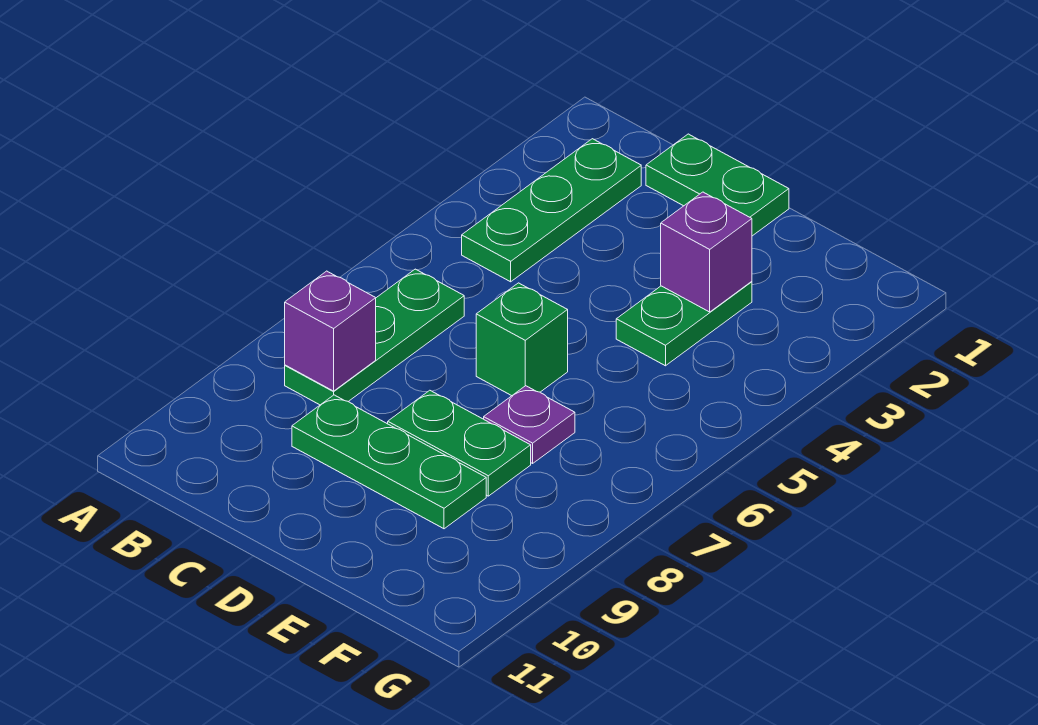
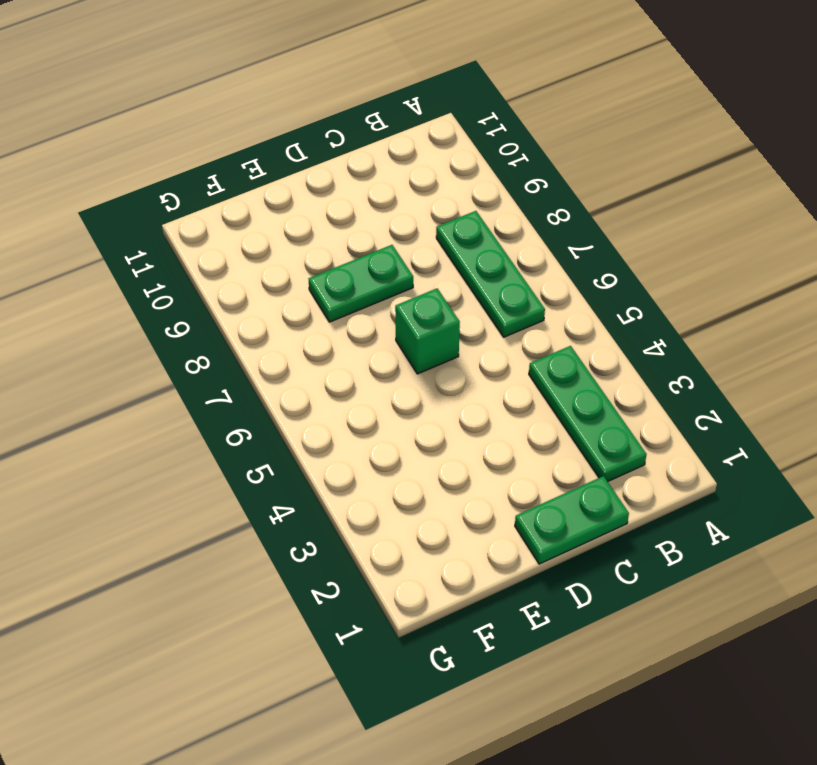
none -> green 1x3 plate [292,395,486,529]
none -> green 1x2 plate [616,282,752,366]

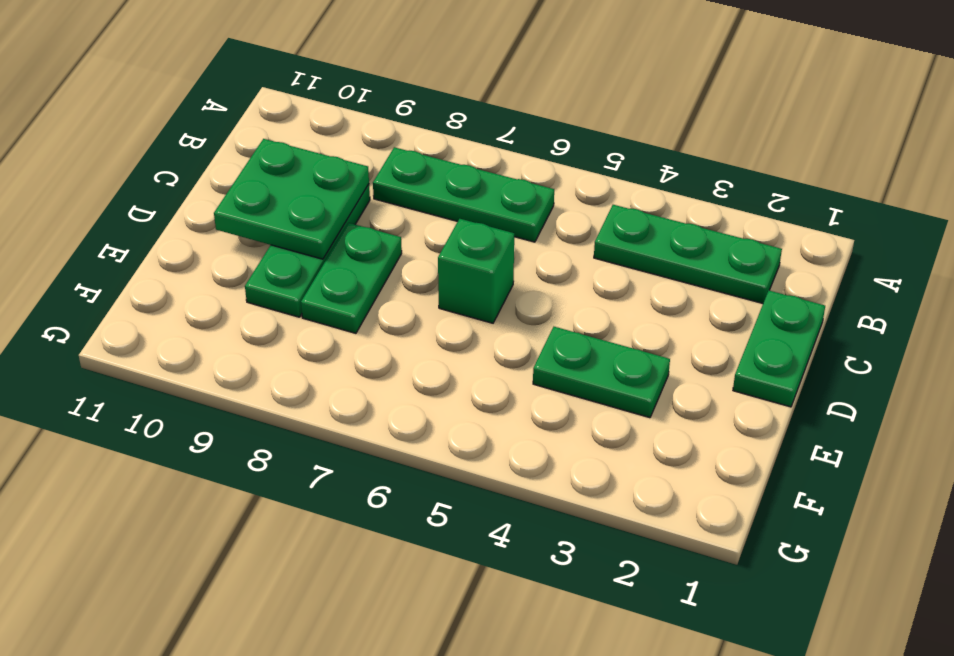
green 2x2 plate [214,139,369,259] -> none
none -> purple 1x1 plate [484,386,575,463]
none -> purple 1x1 brick [285,271,376,391]

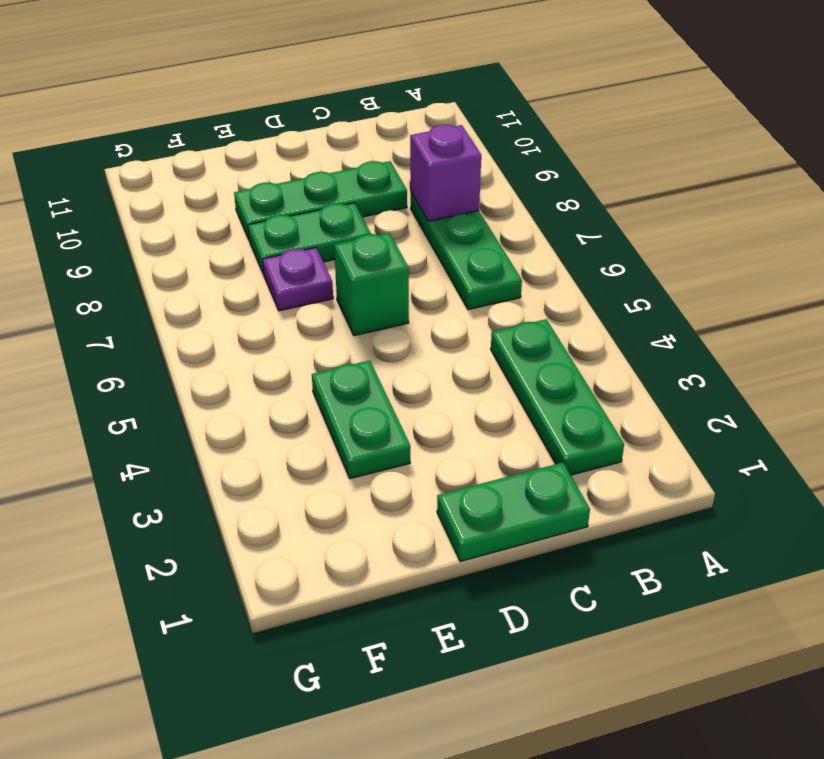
none -> purple 1x1 brick [661,192,752,312]

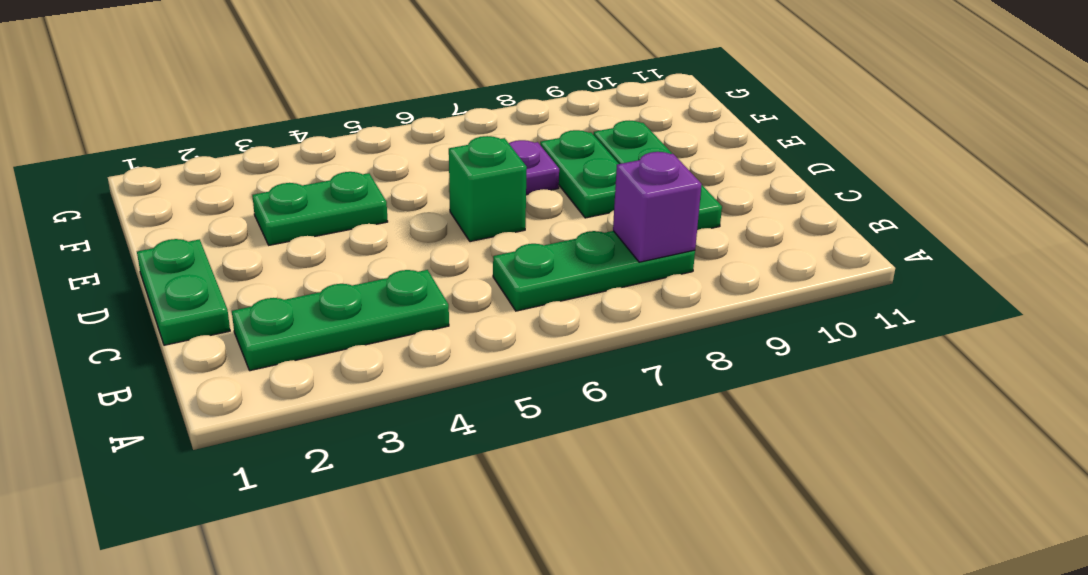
none -> purple 1x1 brick [661,192,752,312]

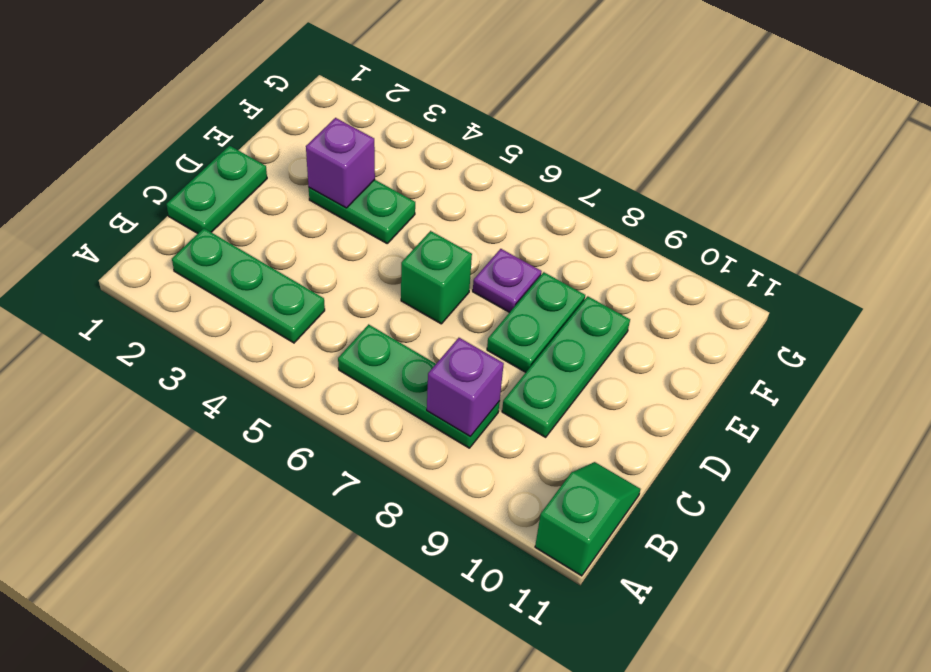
green 1x2 slope [535,462,641,576] -> none

